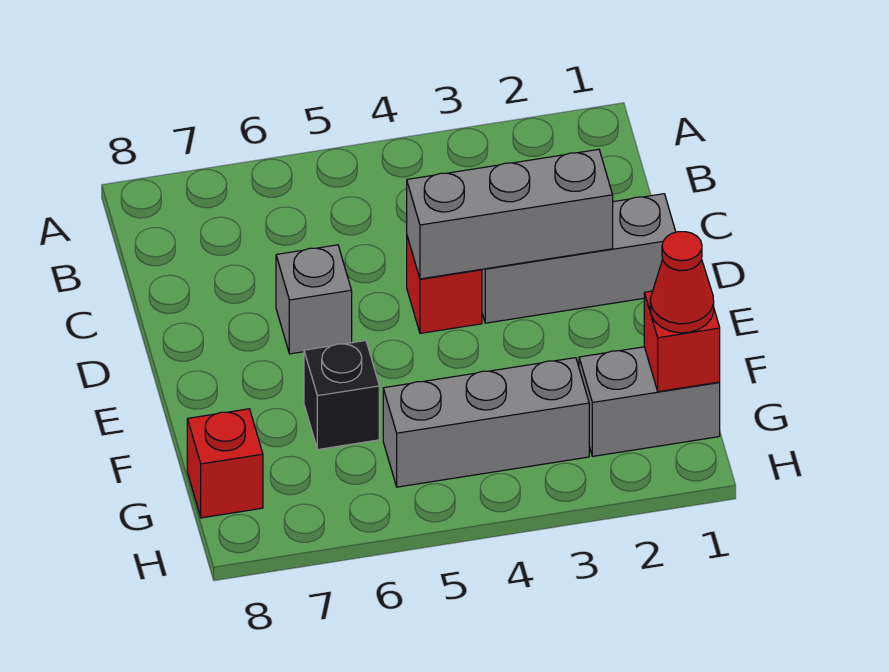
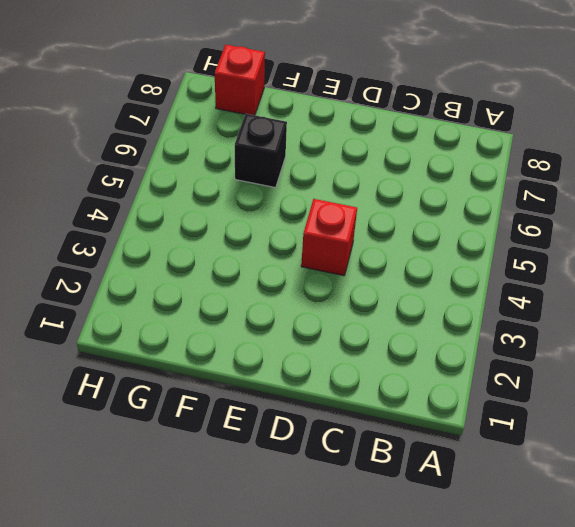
none -> grey 1x3 brick [482,194,676,323]
none -> grey 1x1 brick [276,245,352,354]

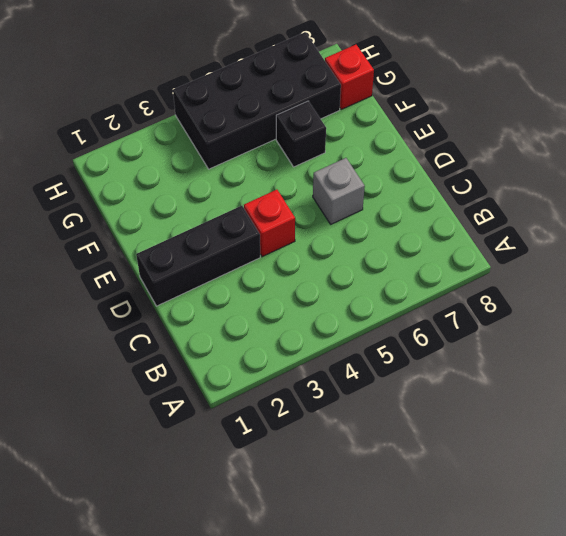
black 1x3 brick [136,206,260,306] -> grey 1x3 brick [482,194,676,323]
black 2x4 brick [173,32,341,169] -> grey 1x3 brick [383,358,589,487]
none -> grey 1x2 brick [579,347,720,456]
none -> grey 1x3 brick [407,149,613,279]

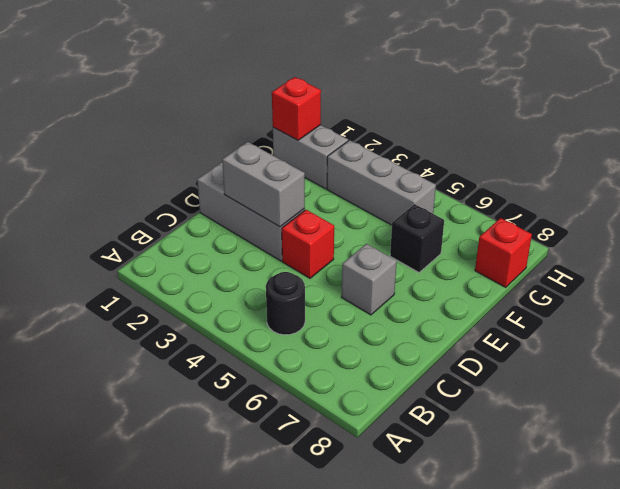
black 1x1 round brick [266,272,305,335] -> none
grey 1x2 brick [222,142,305,227] -> grey 1x3 brick [407,149,613,279]
none -> red 1x1 cone [650,232,714,333]

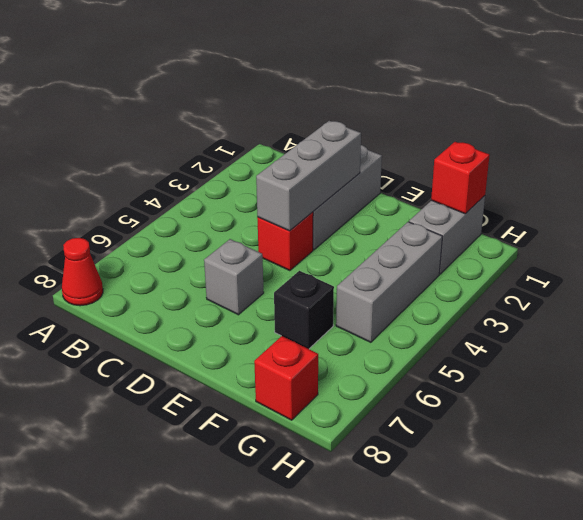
red 1x1 cone [62,238,103,306] -> red 1x1 cone moved to [650,232,714,333]

